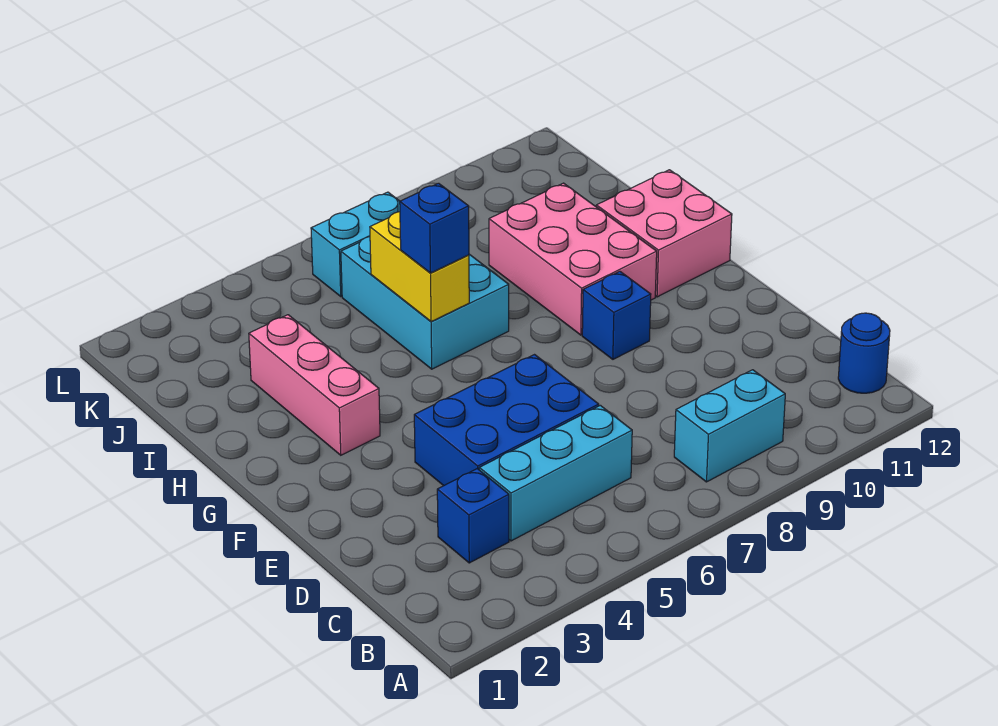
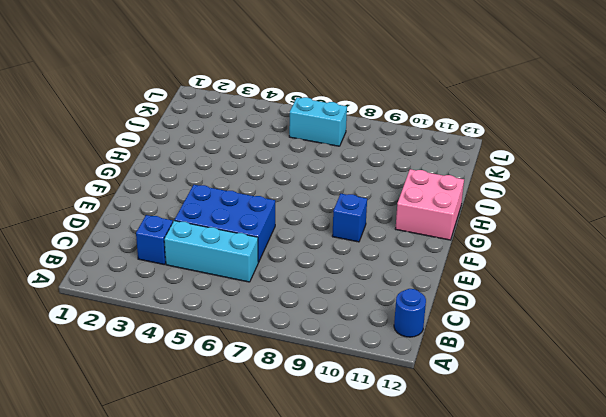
none -> cyan 1x2 brick [674,370,785,482]
none -> pink 1x3 brick [249,315,380,455]
none -> pink 2x3 brick [489,183,657,335]

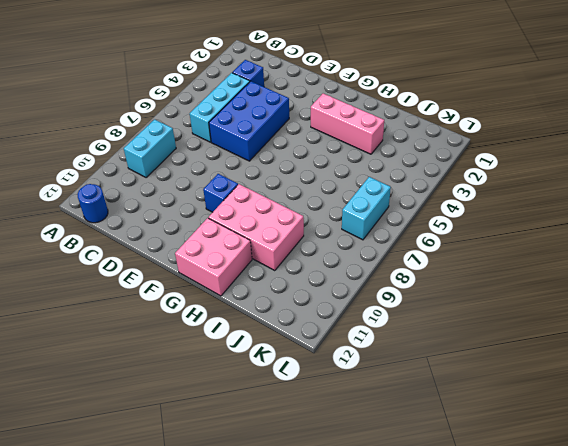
none -> cyan 2x3 brick [341,236,509,369]
none -> yellow 1x2 brick [370,212,469,322]
none -> blue 1x1 brick [400,183,469,273]

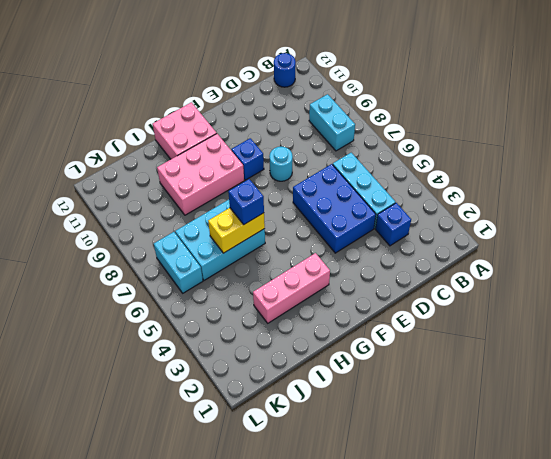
cyan 1x1 round brick [269,147,293,181] -> none

